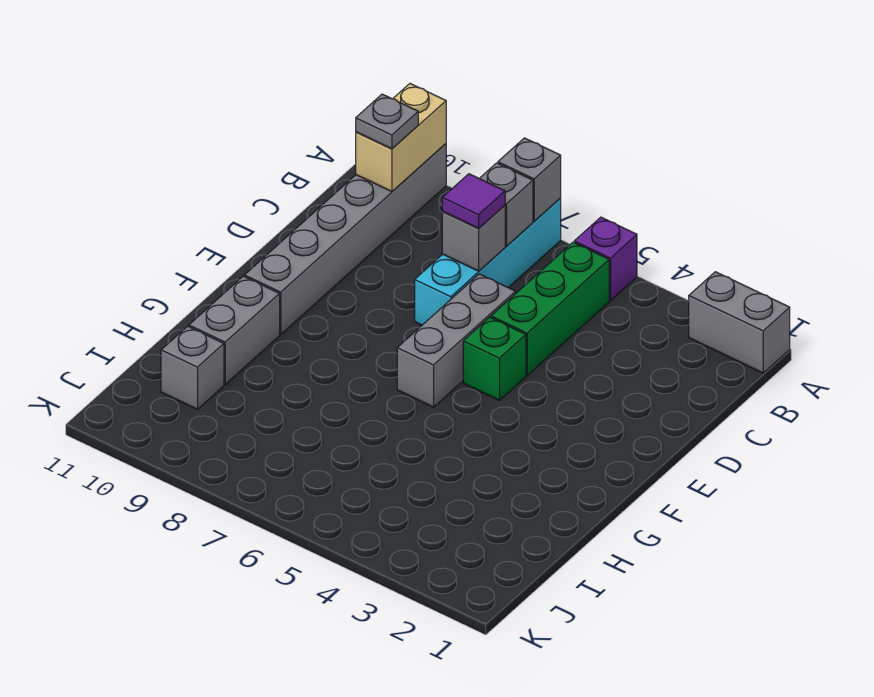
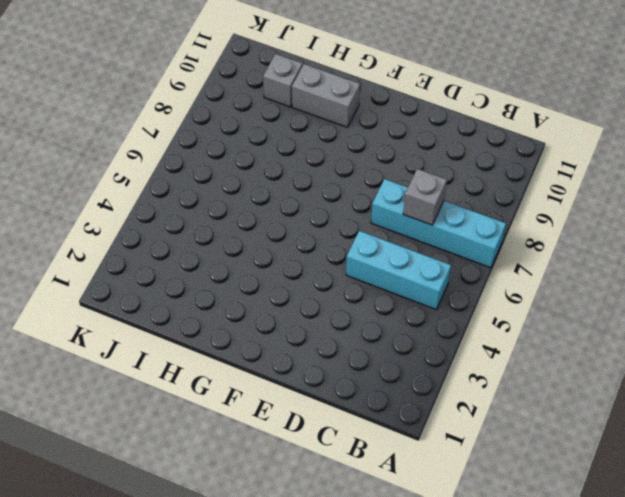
cyan 1x3 brick [346,231,451,310] -> green 1x3 brick [491,242,609,375]
none -> grey 1x2 brick [689,272,790,373]
none -> purple 1x1 brick [574,217,637,300]
none -> grey 1x6 brick [244,144,446,334]

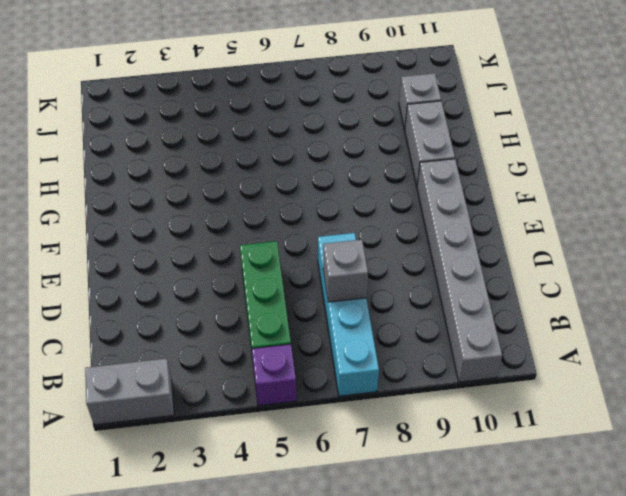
none -> grey 1x3 brick [397,274,516,407]
none -> green 1x1 brick [463,317,526,400]
none -> grey 1x1 brick [498,138,561,221]

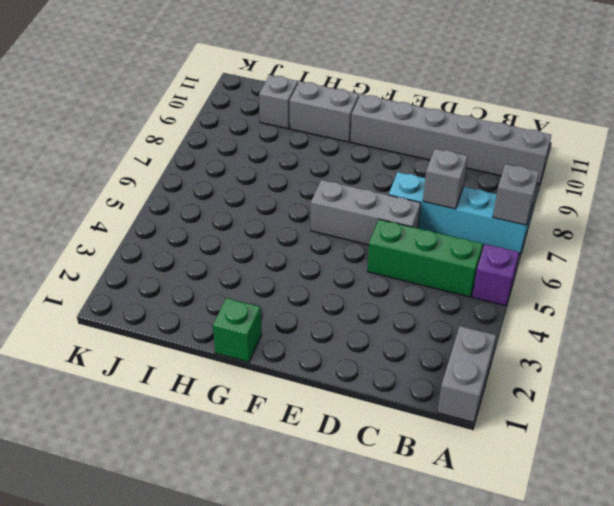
green 1x1 brick [213,298,262,362] -> green 1x1 brick moved to [463,317,526,400]
none -> tan 1x2 brick [356,84,446,192]
none -> grey 1x1 brick [479,163,533,246]
none -> grey 1x1 plate [356,94,418,149]

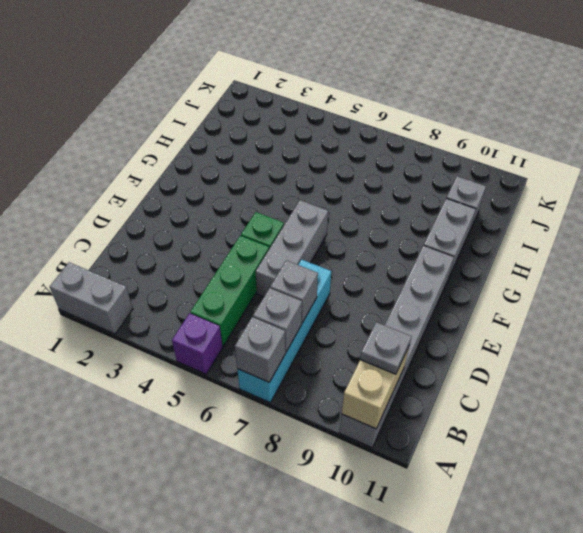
none -> purple 1x1 tile [442,174,505,228]

